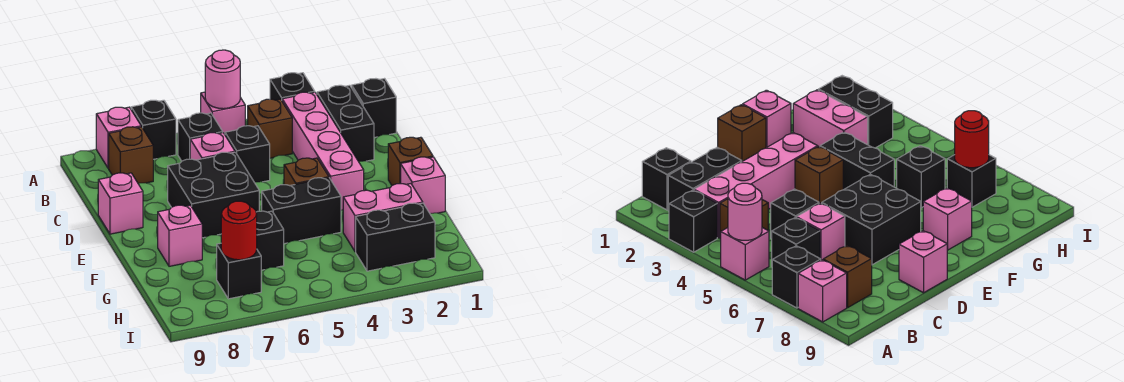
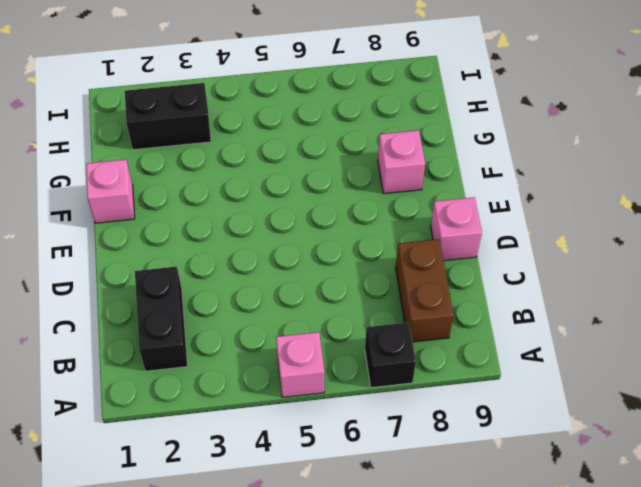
brown 1x2 brick [396,239,454,342] -> brown 1x1 brick [109,127,153,184]
none -> black 1x1 brick [270,73,315,100]
none -> pink 1x1 brick [96,107,141,168]
none -> black 1x1 brick [352,79,396,138]

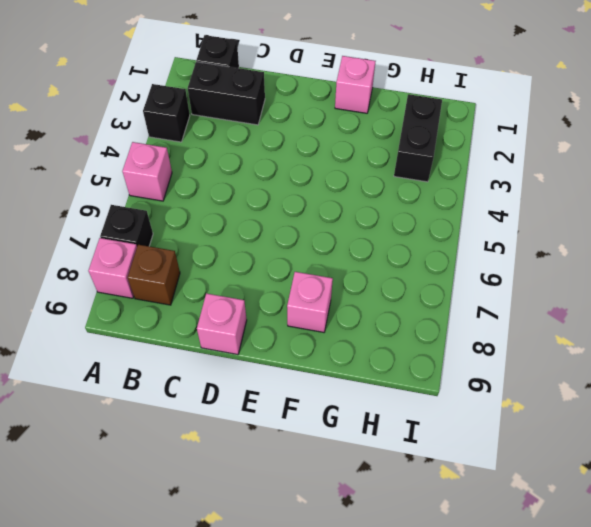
none -> pink 1x4 brick [282,92,364,210]
none -> brown 1x1 brick [248,99,292,158]
none -> black 1x1 brick [178,113,223,161]

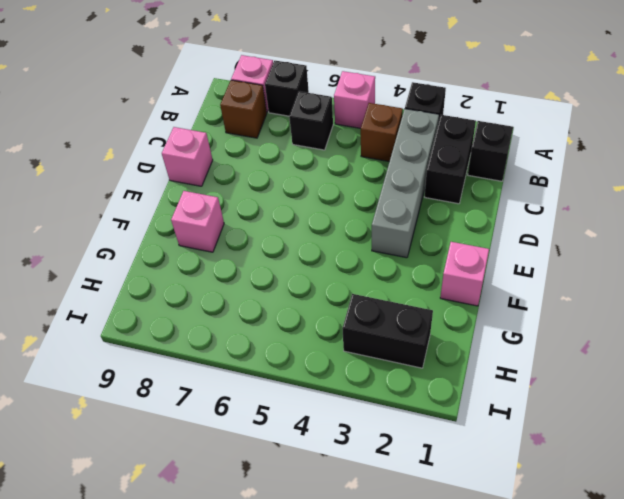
grey 1x4 brick [372,109,439,258] -> pink 1x4 brick [282,92,364,210]
none -> black 1x1 brick [225,126,270,182]
none -> pink 1x1 brick [190,133,235,160]
none -> black 2x2 brick [168,152,259,238]

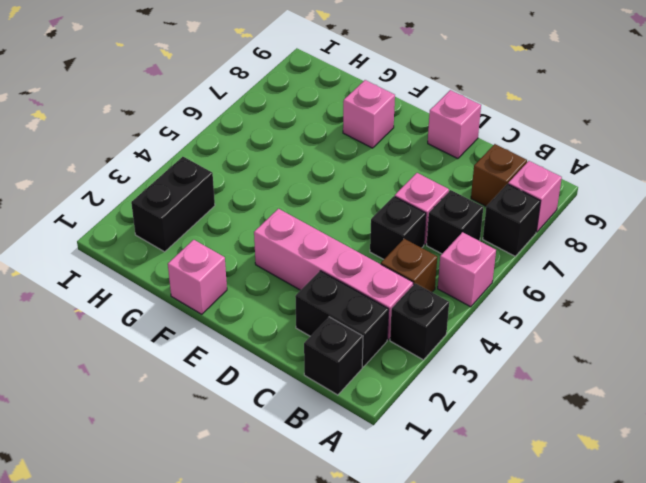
none -> black 2x2 brick [168,152,259,238]
none -> brown 1x1 brick [388,137,433,185]
none -> brown 1x1 brick [284,158,329,186]

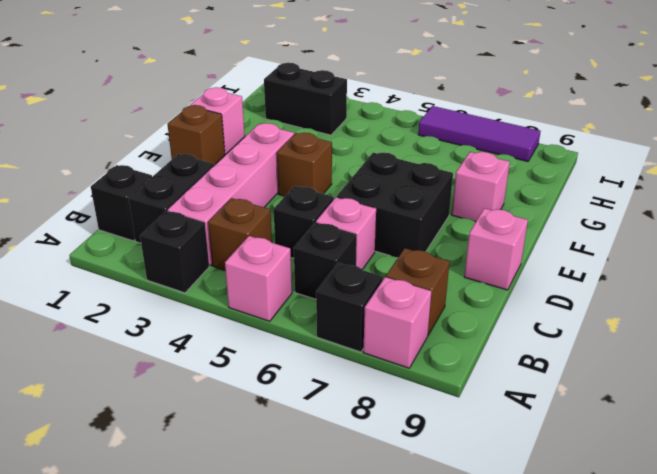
purple 1x3 tile [418,106,541,161] -> none
none -> black 1x2 brick [262,178,341,244]
none -> pink 1x2 brick [343,184,423,252]
none -> black 1x1 brick [256,211,284,270]

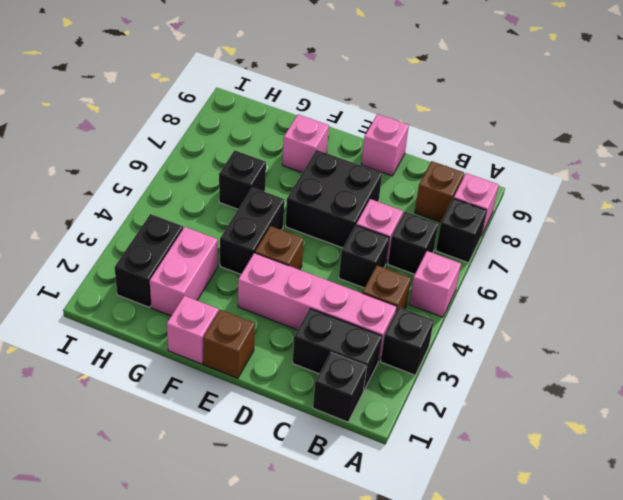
none -> black 1x1 brick [217,243,261,299]
none -> pink 1x1 round brick [205,50,240,109]
none -> red 1x1 round brick [221,201,257,260]

